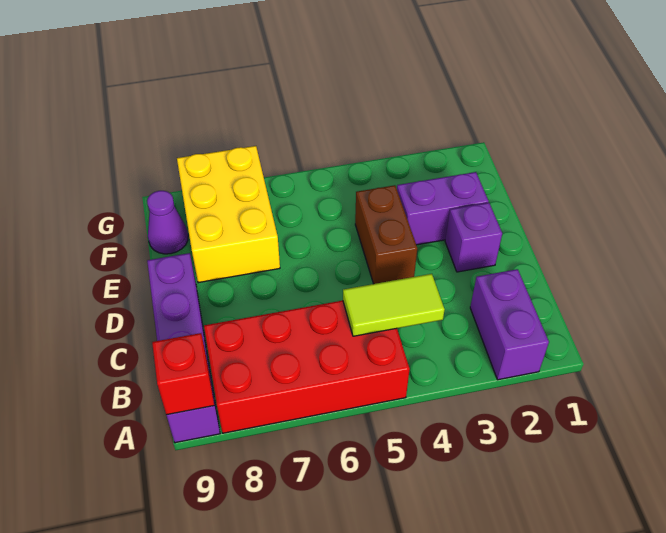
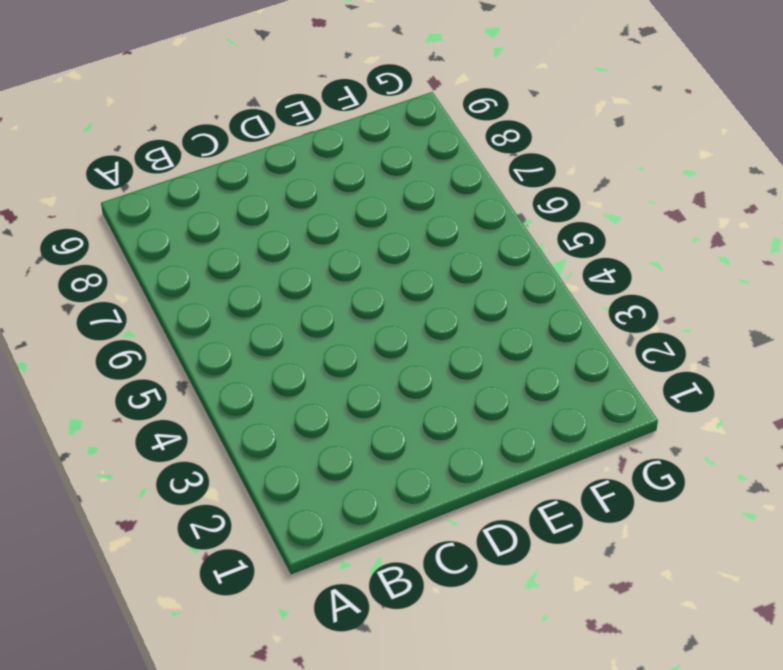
none -> purple 1x2 brick [470,269,549,380]
none -> red 2x4 brick [204,301,410,433]

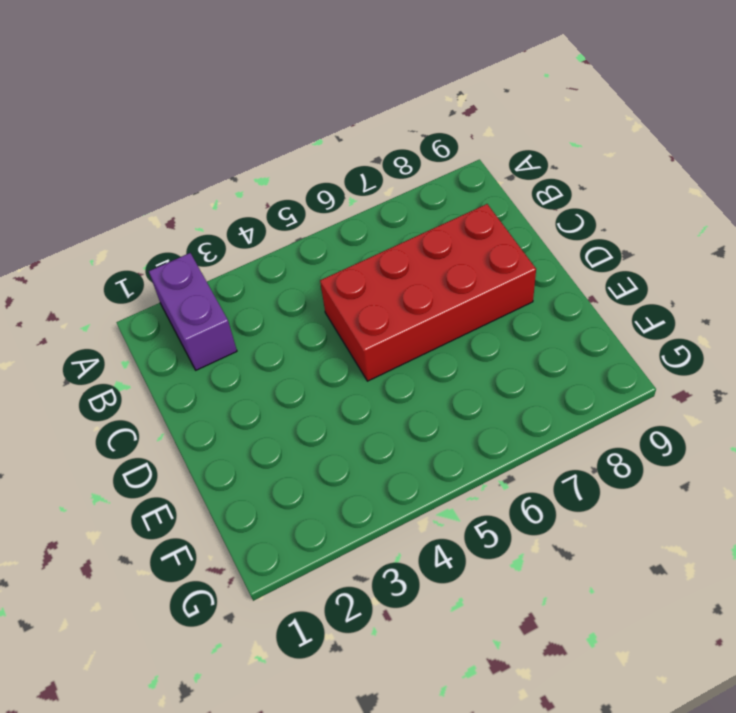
red 2x4 brick [320,204,536,381] -> red 2x4 brick moved to [204,301,410,433]
none -> purple 1x4 brick [147,253,220,443]
none -> purple 1x1 brick [445,203,502,272]

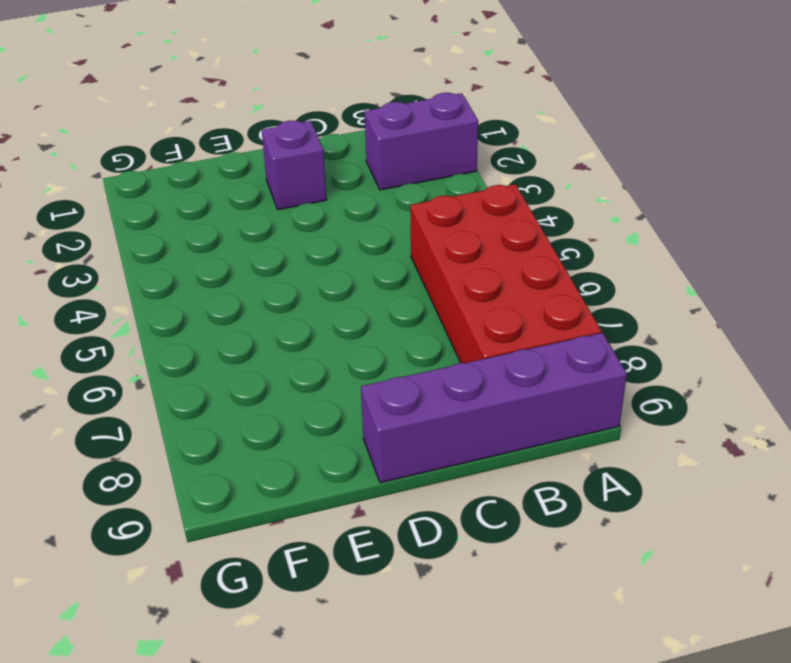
none -> brown 1x2 brick [355,185,417,284]
none -> purple 1x2 brick [397,172,489,245]

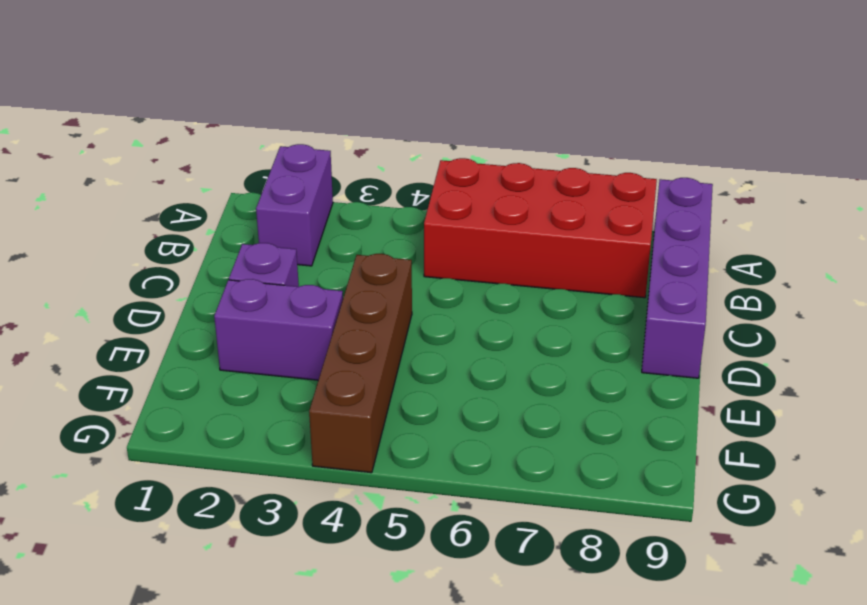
brown 1x4 brick [309,254,412,473] -> brown 1x2 brick [355,185,417,284]
none -> yellow 2x3 brick [177,146,280,283]
none -> purple 1x1 cone [147,191,188,254]

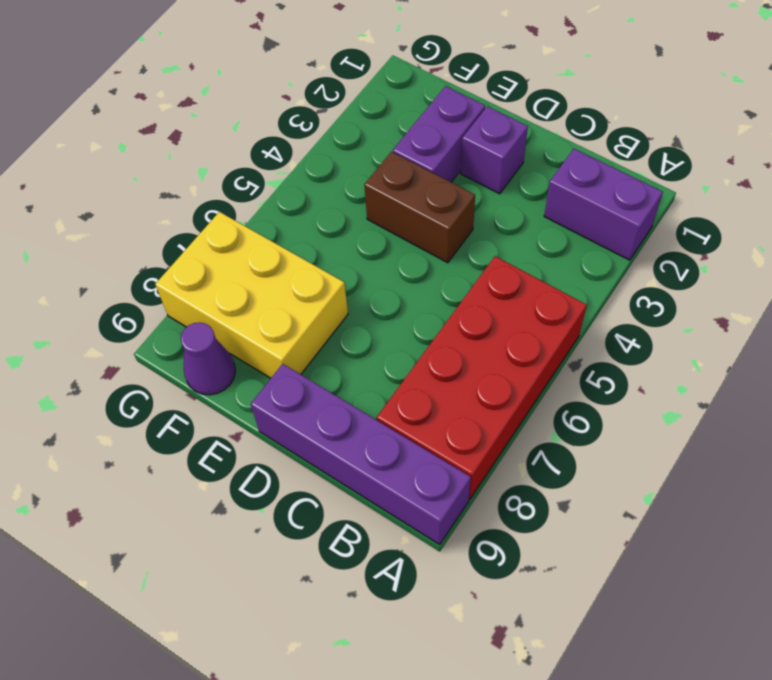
none -> red 1x1 brick [152,333,214,415]
none -> lime 1x2 tile [343,274,445,336]

